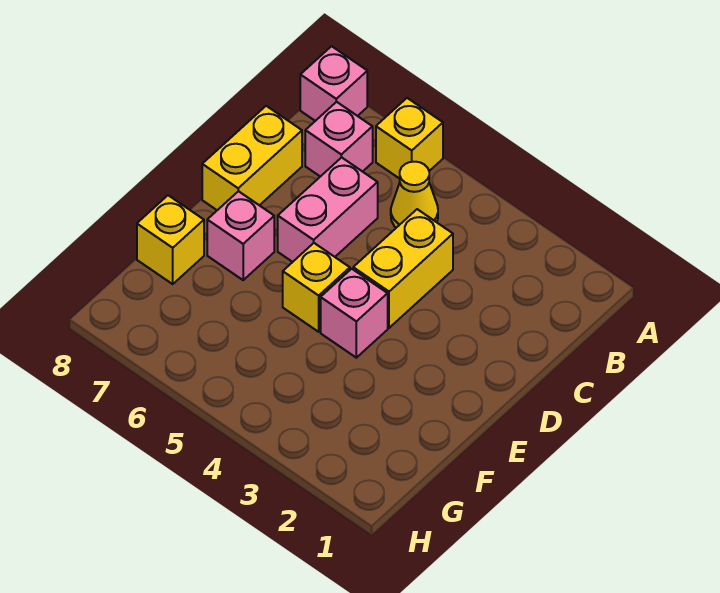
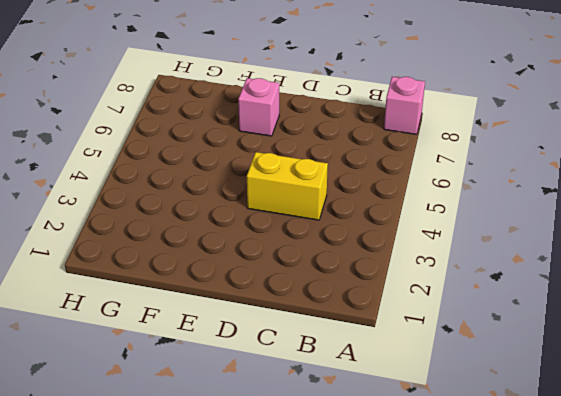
none -> yellow 1x1 brick [376,98,443,179]
none -> yellow 1x1 cone [391,162,438,228]

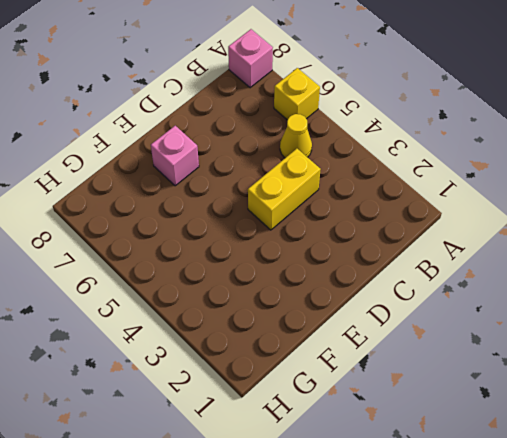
none -> pink 1x1 brick [305,102,373,177]
none -> pink 1x2 brick [278,157,378,262]

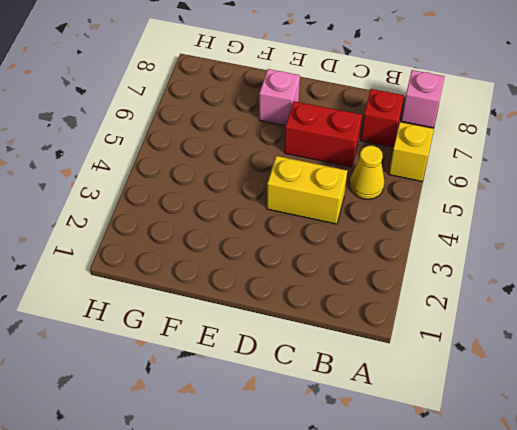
red 1x1 brick [361,89,404,147] -> pink 1x1 brick [305,102,373,177]
red 1x2 brick [285,101,362,167] -> pink 1x2 brick [278,157,378,262]
none -> yellow 1x2 brick [202,106,302,210]
none -> pink 1x1 brick [321,269,388,358]

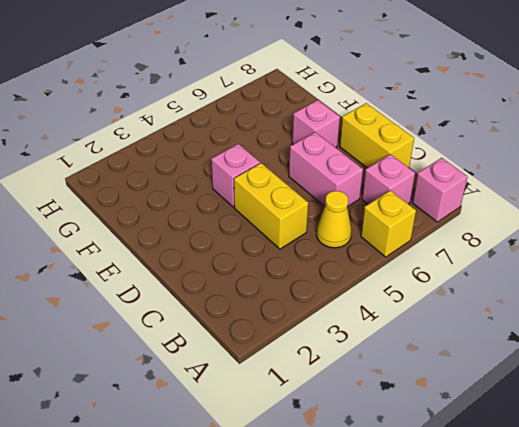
none -> yellow 1x1 brick [283,243,350,332]
none -> yellow 1x1 brick [137,195,204,284]

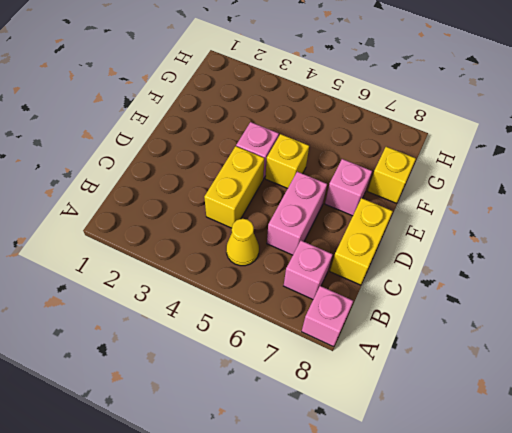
none -> yellow 1x1 brick [376,98,443,179]

